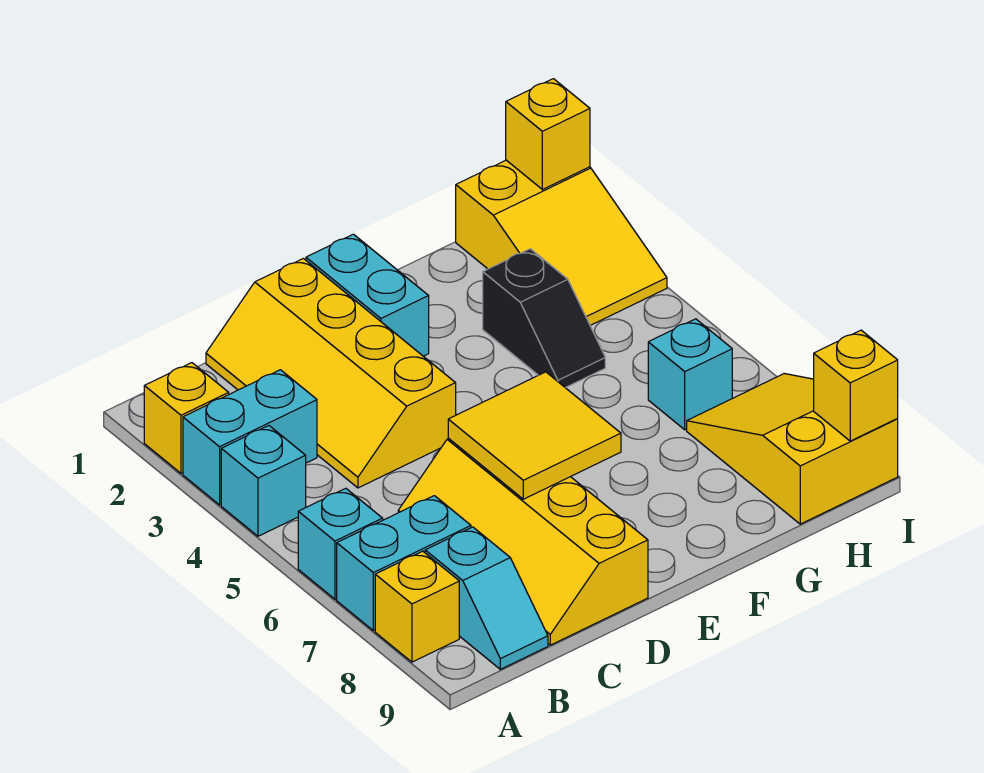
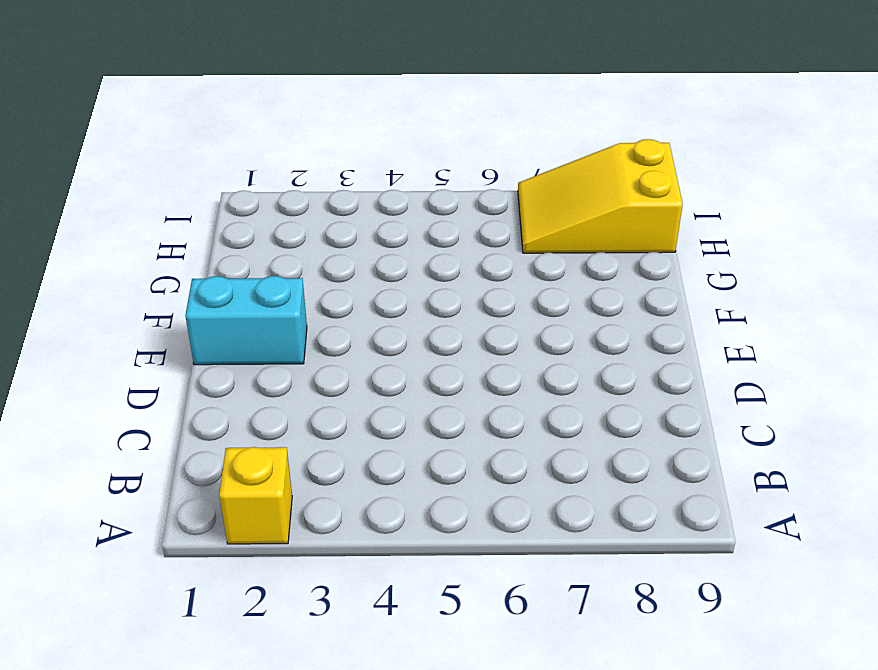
none -> cyan 1x2 brick [183,370,317,505]
none -> cyan 1x1 brick [221,426,306,536]
none -> cyan 1x1 brick [298,488,383,599]

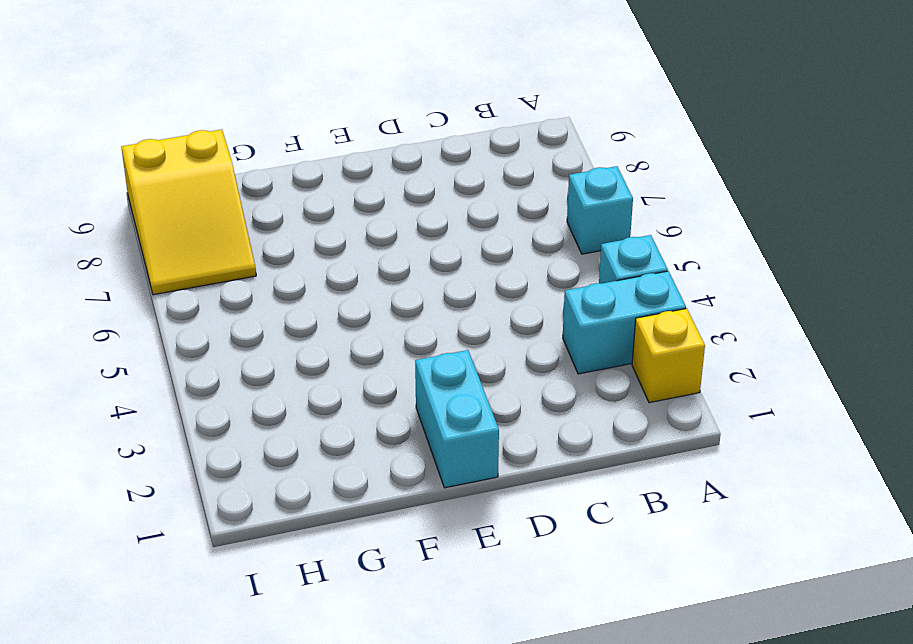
none -> cyan 1x2 brick [337,496,471,631]
none -> yellow 1x1 brick [375,551,459,662]
none -> cyan 1x2 slope [425,527,548,669]

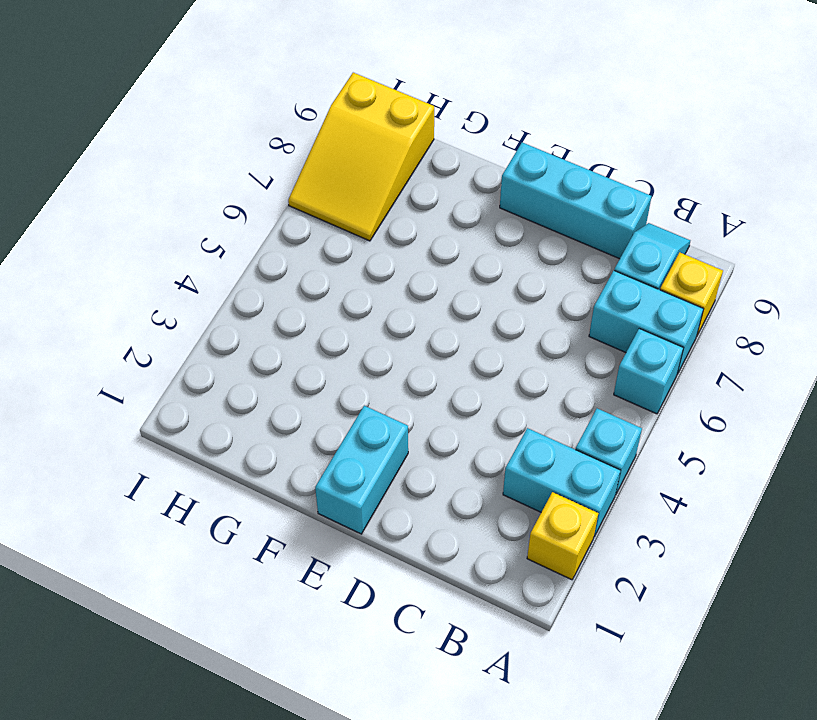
cyan 1x3 brick [500,142,652,259] -> yellow 2x4 slope [398,439,648,645]
none -> yellow 2x4 slope [206,258,456,488]
none -> black 1x2 slope [483,249,605,388]
none -> yellow 2x3 slope [456,160,667,325]

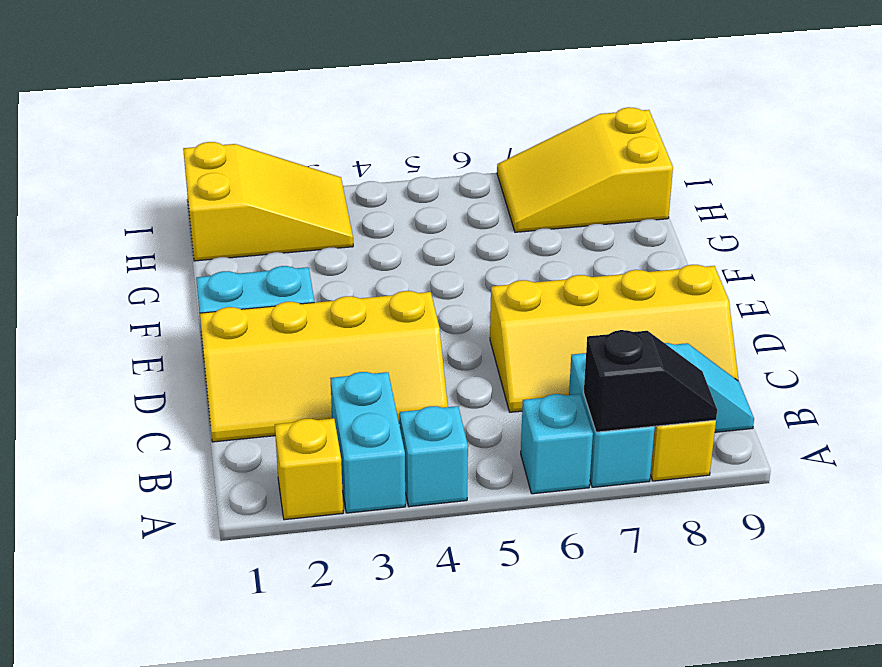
black 1x2 slope [584,330,717,432] -> black 1x2 slope moved to [483,249,605,388]
none -> cyan 1x1 brick [648,319,732,430]
none -> yellow 2x2 tile [448,372,621,499]
none -> yellow 1x1 brick [506,79,590,190]

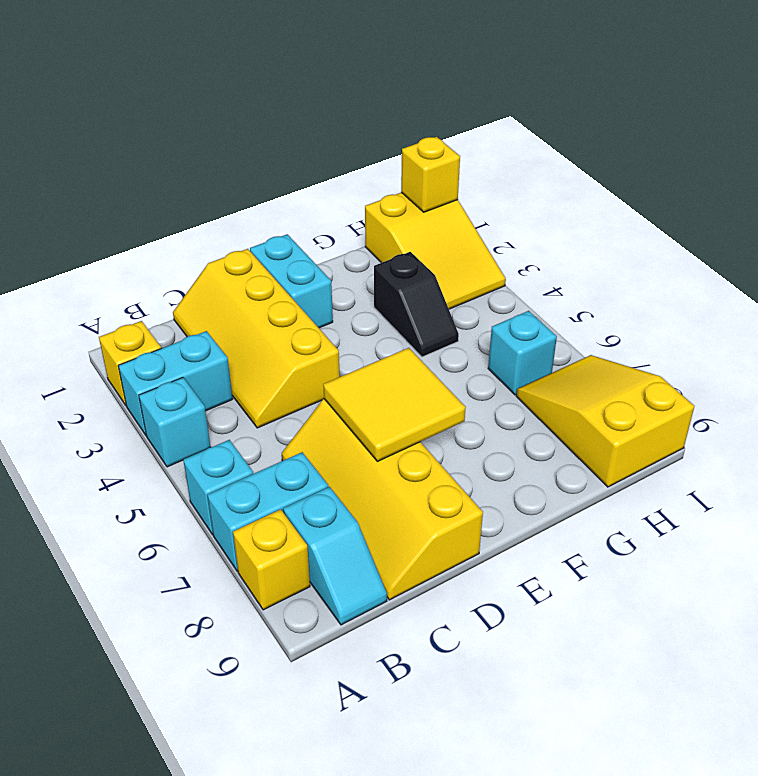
none -> yellow 1x1 brick [814,330,898,441]

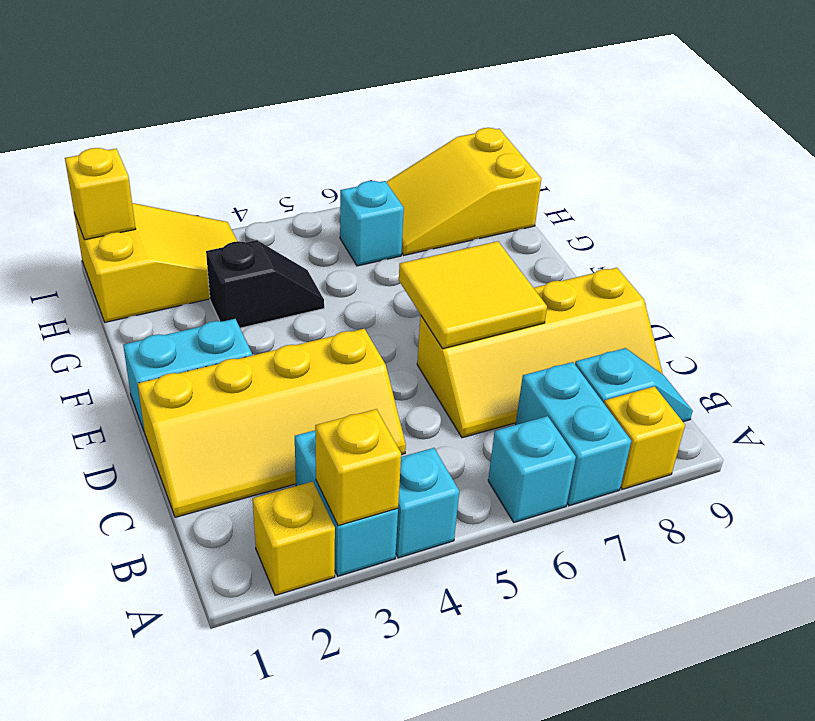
yellow 1x1 brick [315,409,401,526] -> yellow 1x1 brick moved to [814,330,898,441]

